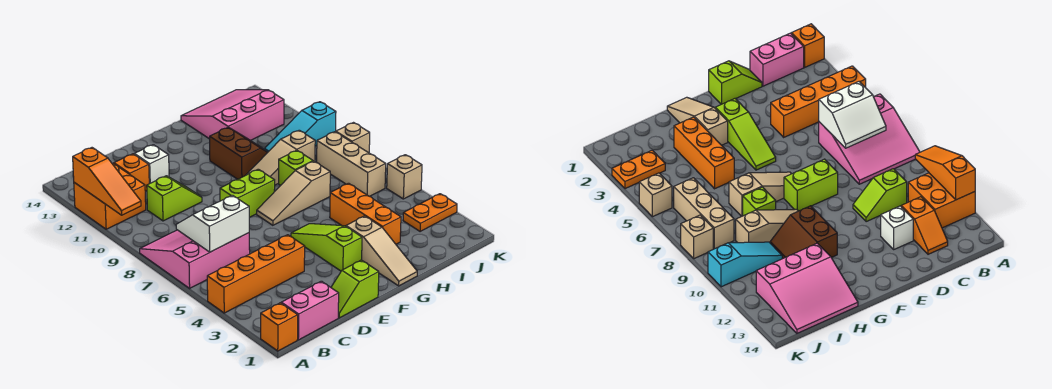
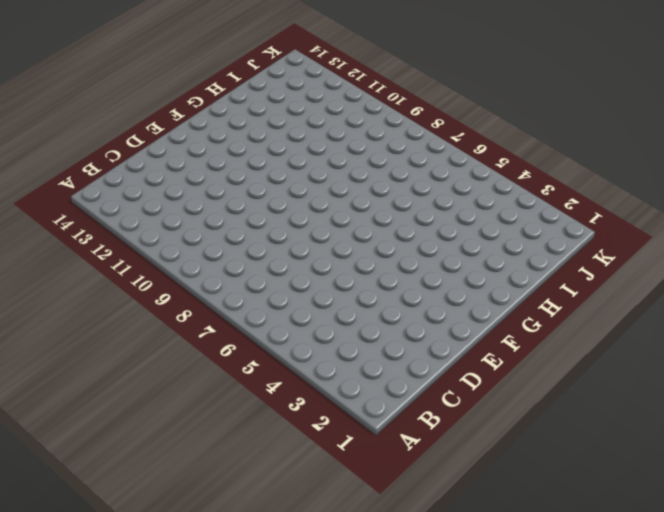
none -> orange 1x1 brick [261,303,298,351]
none -> orange 1x4 brick [207,235,305,313]
none -> pink 3x3 slope [140,230,250,288]

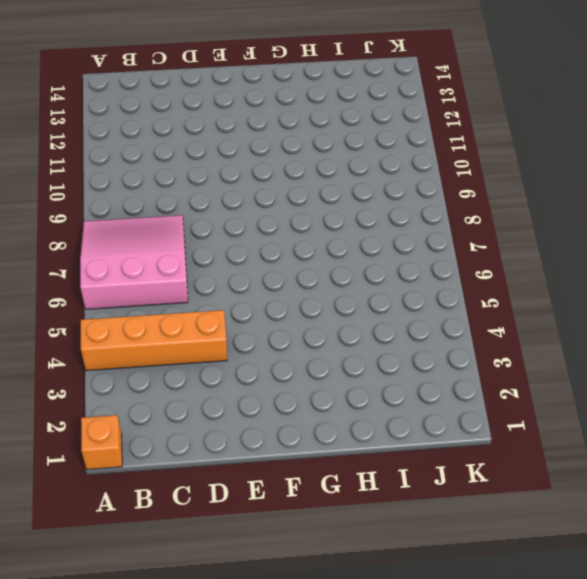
none -> orange 2x2 brick [74,163,146,229]
none -> pink 1x2 brick [281,281,339,340]
none -> lime 1x2 slope [147,176,202,221]

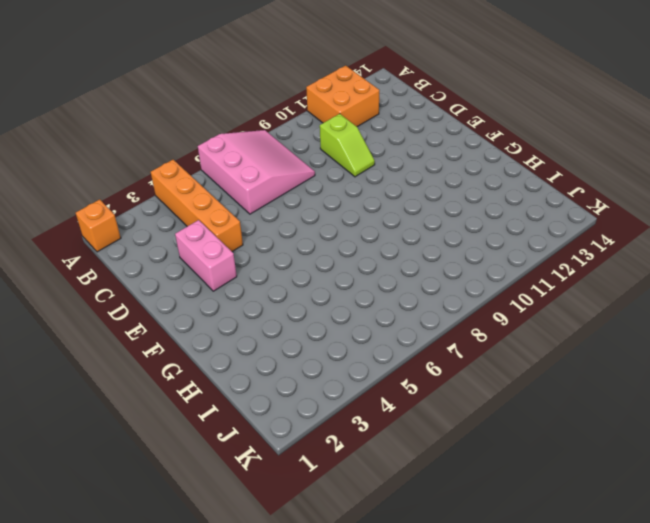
pink 1x2 brick [175,220,237,291] -> pink 1x2 brick moved to [281,281,339,340]
none -> orange 1x2 slope [114,154,149,191]
none -> lime 1x2 slope [331,260,379,318]
none -> white 1x1 brick [134,145,169,184]

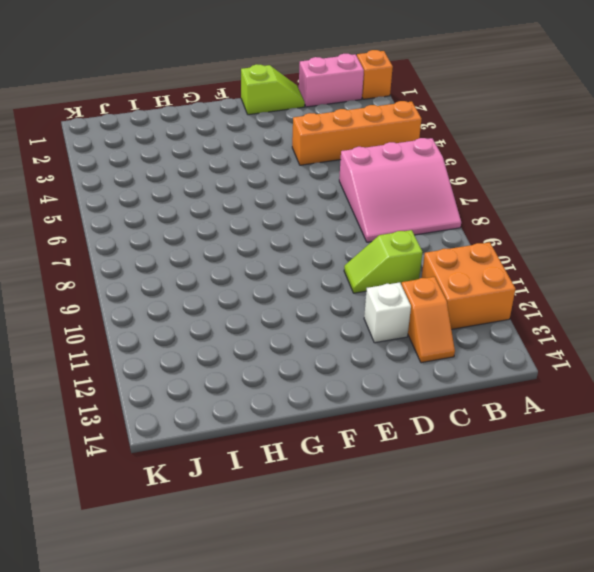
none -> lime 1x2 brick [220,169,275,217]
none -> lime 1x3 slope [291,224,362,271]
none -> tan 1x3 slope [257,161,330,225]

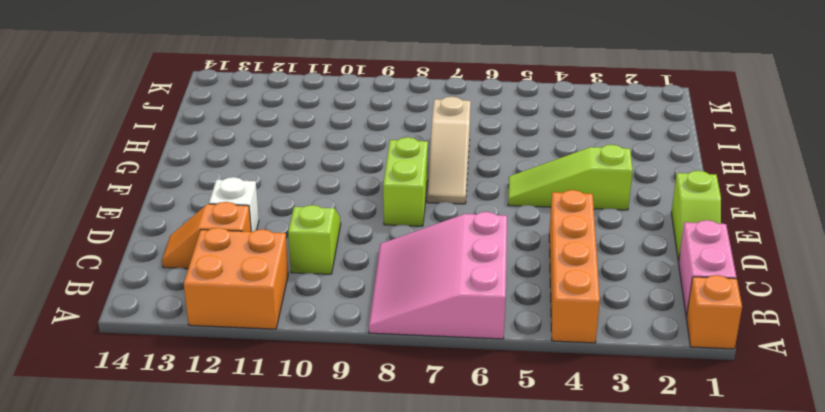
none -> tan 1x3 slope [346,216,417,286]
none -> tan 1x3 slope [246,130,315,185]
none -> brown 2x2 slope [210,127,268,179]

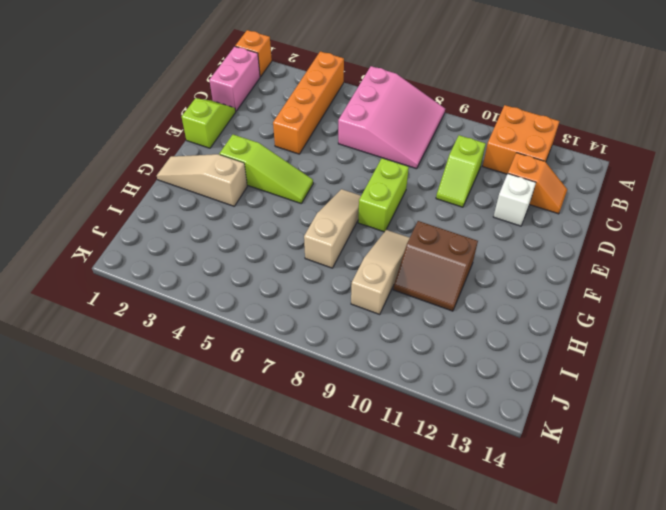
none -> orange 1x3 brick [330,183,401,244]
none -> lime 1x1 brick [279,150,313,185]
none -> pink 3x3 slope [181,90,284,140]

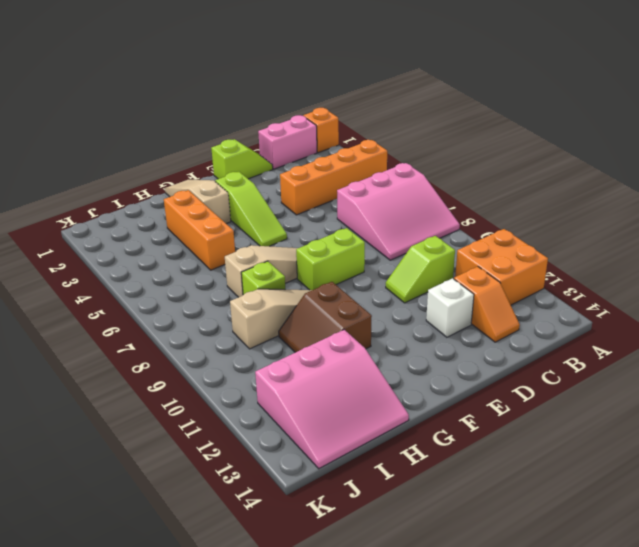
none -> cyan 1x3 slope [264,102,336,152]
none -> orange 1x2 plate [403,194,457,232]
none -> tan 1x3 brick [317,132,386,196]

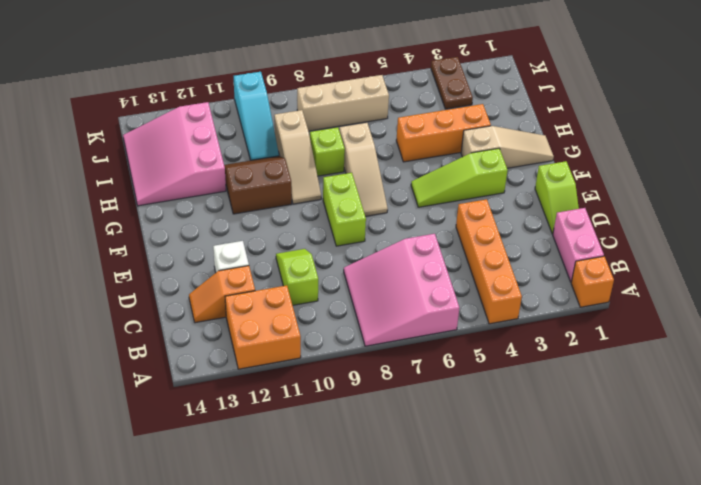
brown 1x2 plate [431,57,473,109] -> orange 1x2 plate [403,194,457,232]
none -> tan 1x1 brick [387,155,422,199]
none -> tan 1x1 brick [336,123,370,153]
none -> orange 1x3 slope [73,148,141,215]

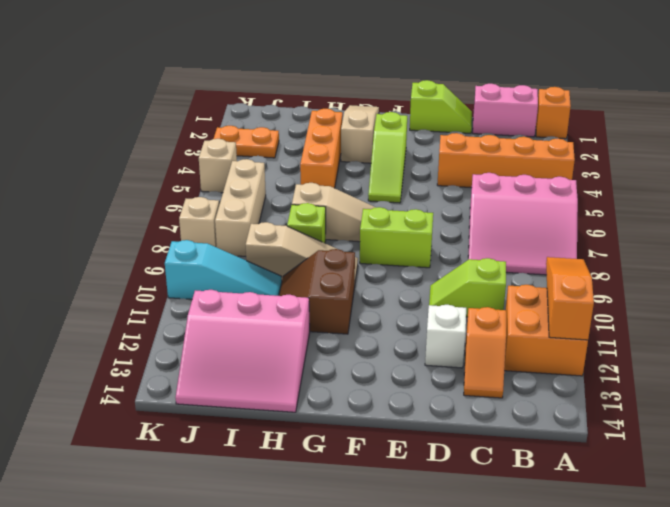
none -> white 2x2 slope [176,195,250,252]

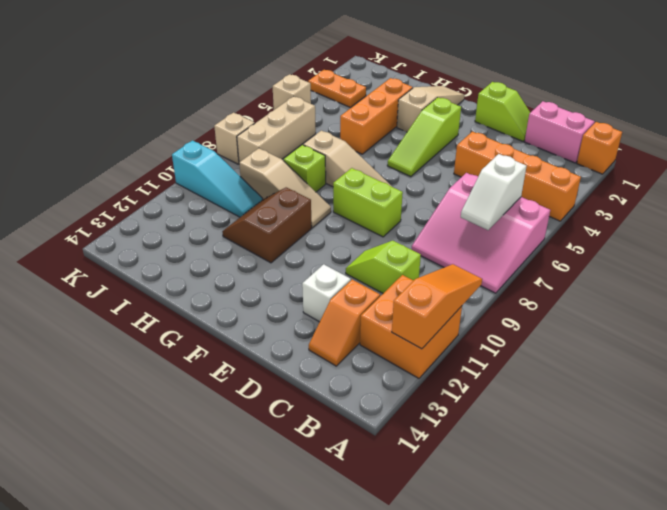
white 1x2 slope [461,154,527,230] -> white 2x2 slope [176,195,250,252]
none -> pink 3x3 slope [181,90,284,140]

